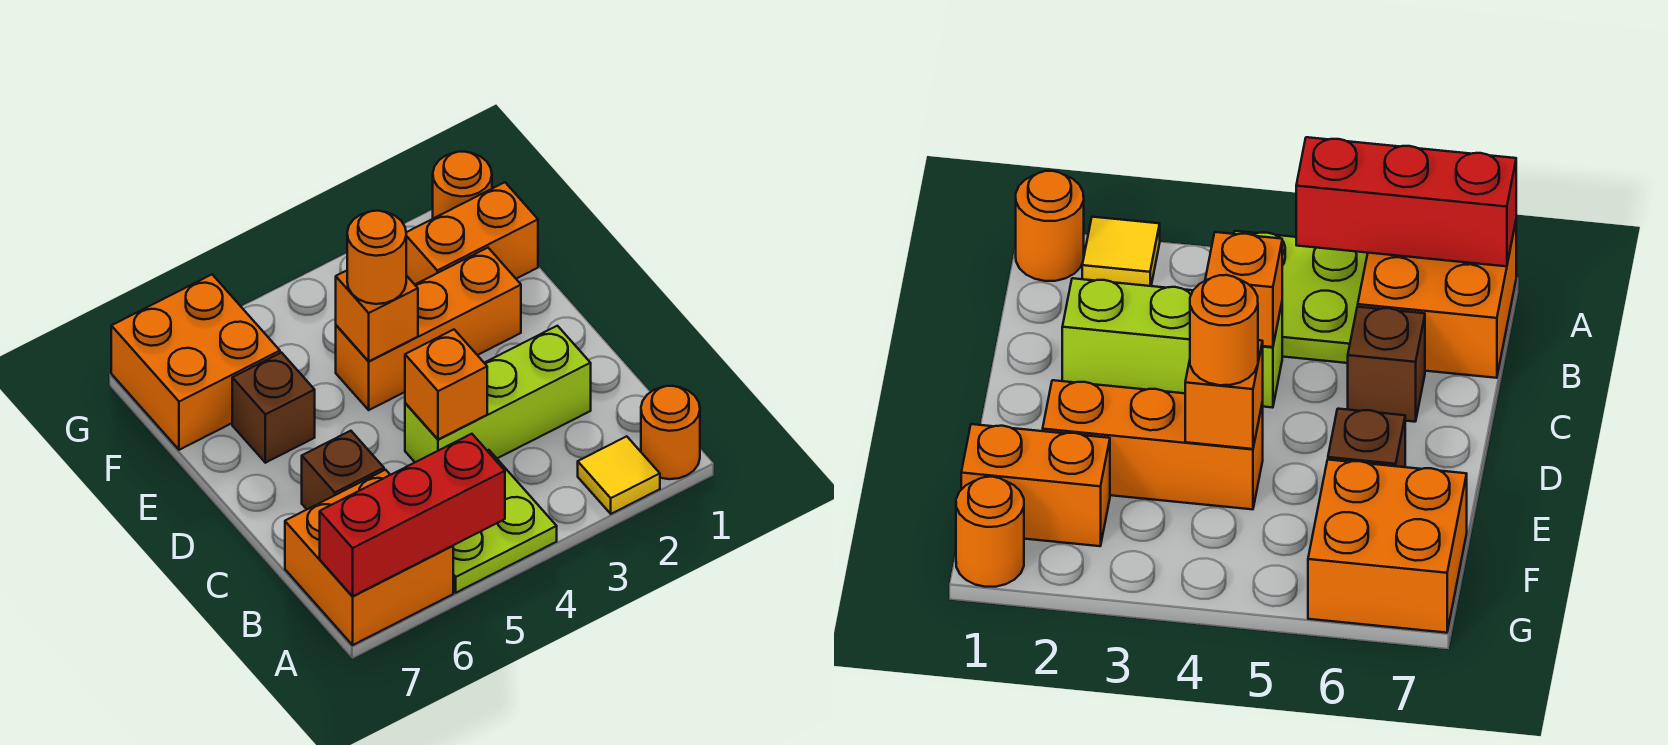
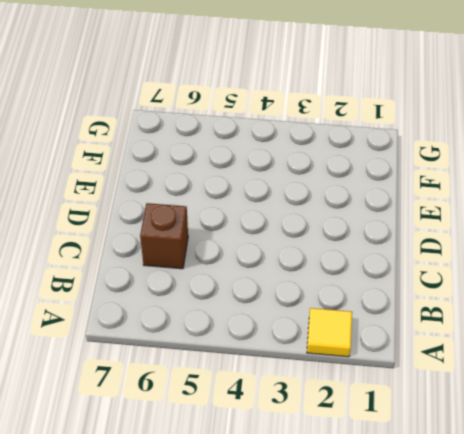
none -> orange 1x1 round brick [641,386,700,479]
none -> lime 2x2 plate [453,450,557,593]
none -> orange 2x2 brick [285,470,453,645]

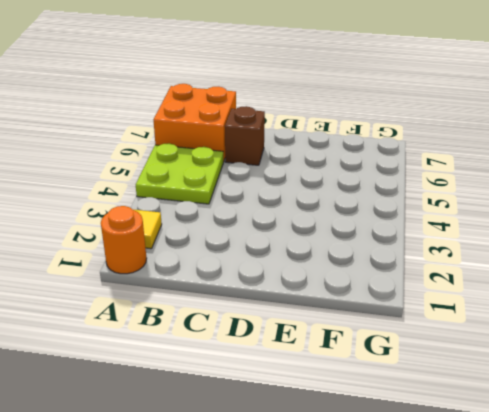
none -> lime 1x3 brick [405,326,591,462]
none -> orange 1x3 brick [336,248,521,410]
none -> brown 1x1 brick [232,353,315,463]

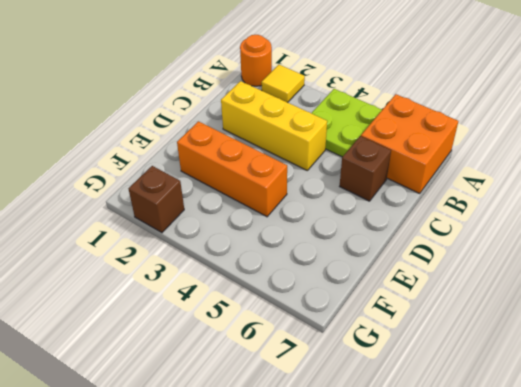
yellow 1x3 brick [221,81,327,170] -> lime 1x3 brick [405,326,591,462]
brown 1x1 brick [129,166,184,233] -> brown 1x1 brick moved to [232,353,315,463]
none -> orange 1x2 brick [406,182,538,284]
none -> orange 2x2 brick [111,275,280,450]
none -> orange 1x1 round brick [433,152,492,218]

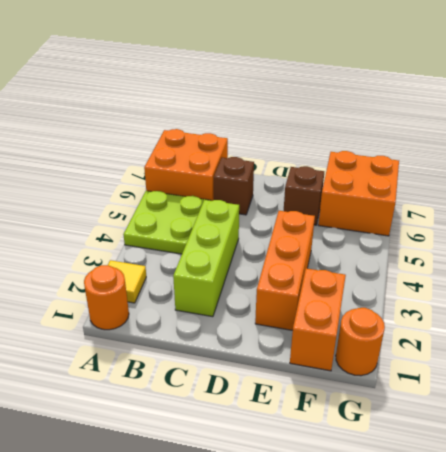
none -> red 1x3 brick [320,434,505,596]
none -> orange 1x1 brick [405,330,487,439]
none -> orange 1x1 brick [336,271,418,361]

